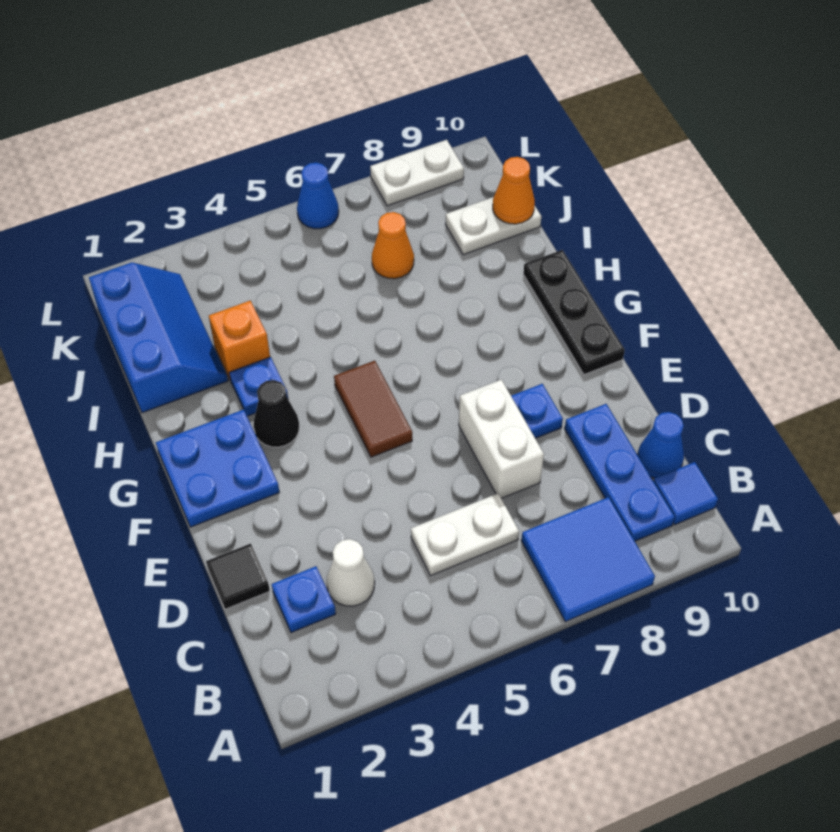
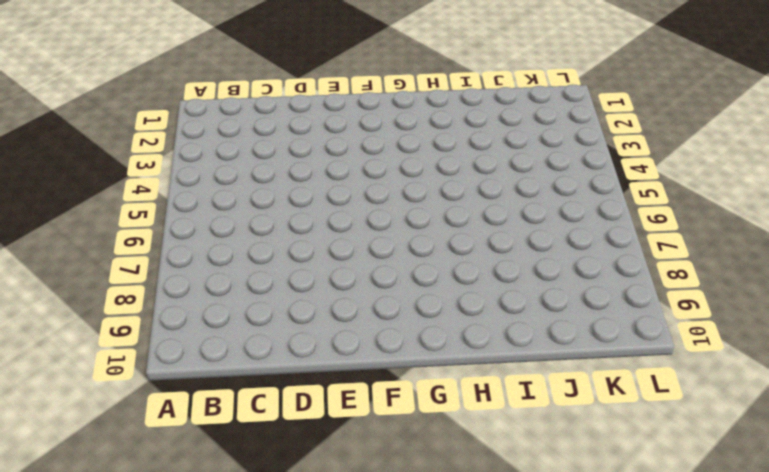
none -> blue 2x2 tile [521,497,655,622]
none -> blue 1x3 plate [565,404,675,541]
none -> blue 1x1 tile [653,462,718,525]

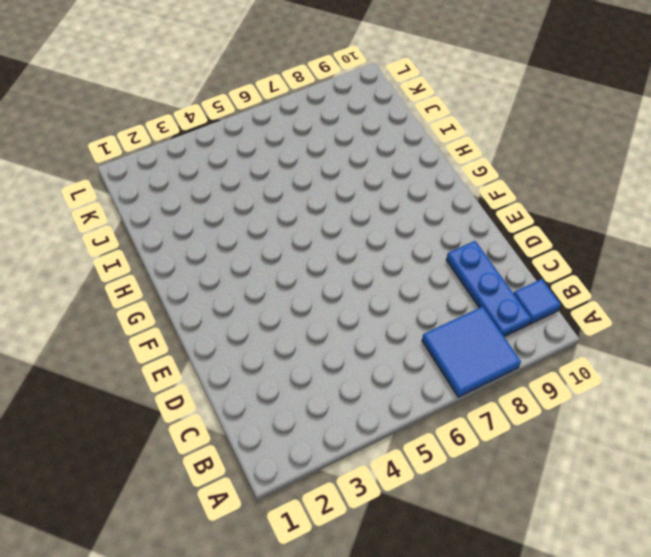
none -> blue 1x1 plate [272,566,336,633]
none -> white 1x1 cone [327,539,375,606]
none -> white 1x2 plate [411,493,519,576]

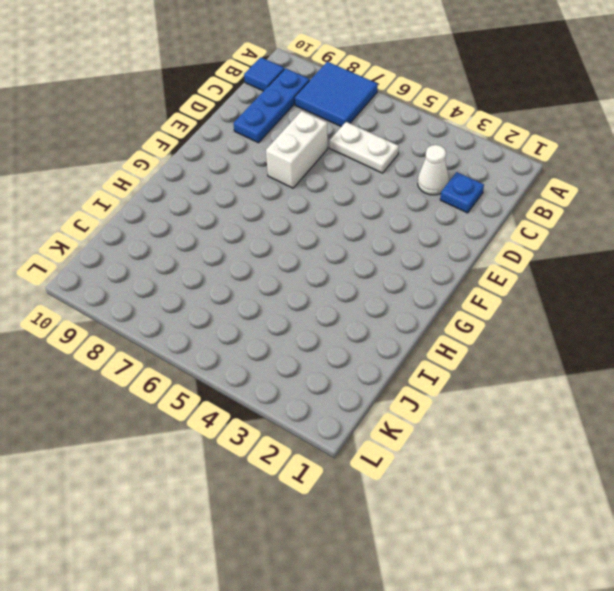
none -> blue 1x1 cone [637,412,684,478]
none -> black 1x1 tile [206,544,270,609]
none -> blue 1x1 plate [511,384,563,438]

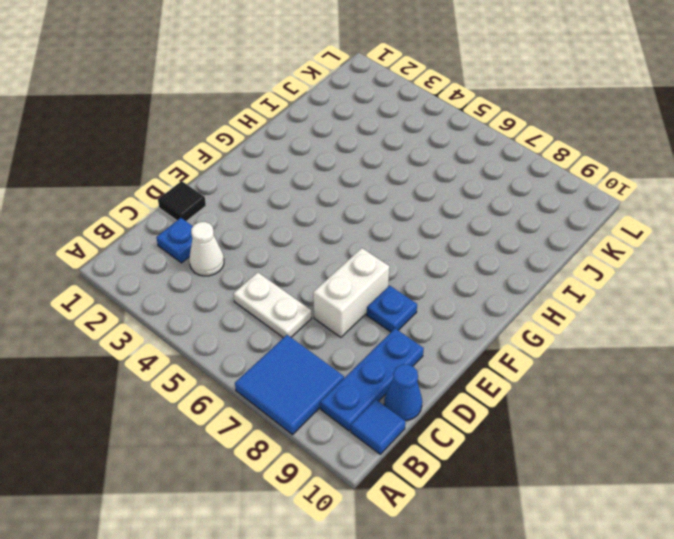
none -> blue 2x2 plate [156,409,279,527]
none -> brown 1x2 tile [334,361,412,457]
none -> black 1x3 plate [523,250,625,375]

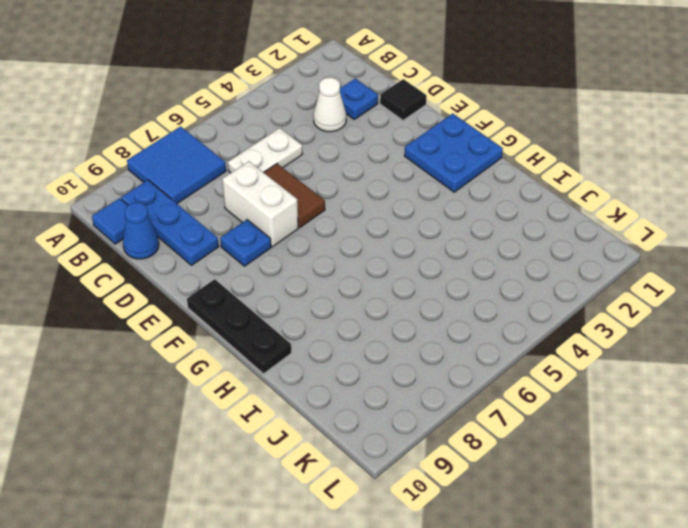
brown 1x2 tile [264,164,325,227] -> brown 1x2 tile moved to [334,361,412,457]
none -> black 1x1 cone [254,380,299,447]
none -> blue 1x1 plate [229,357,288,416]
none -> blue 2x3 slope [89,262,228,413]

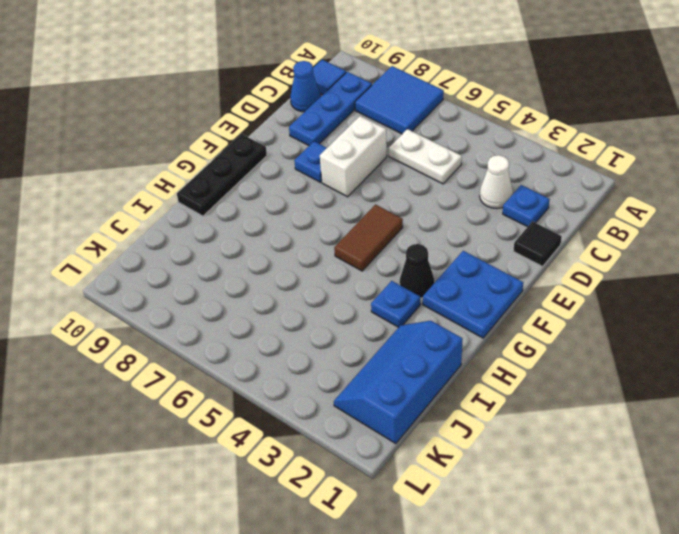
none -> orange 1x1 brick [209,301,270,379]
none -> orange 1x1 cone [372,212,414,279]
none -> white 1x2 plate [445,197,541,255]

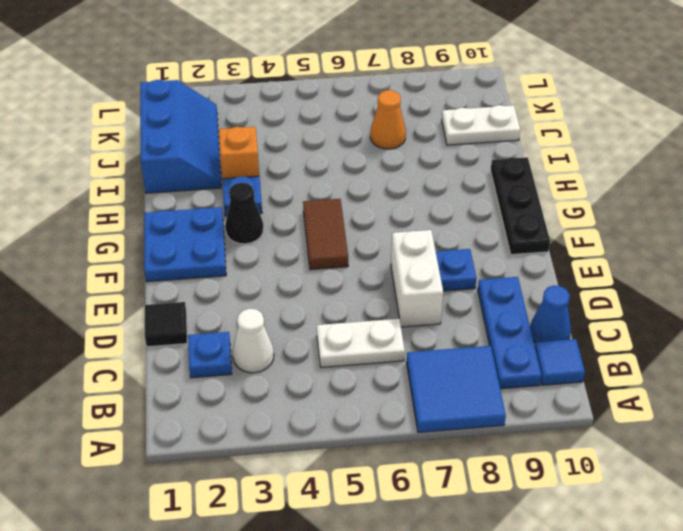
none -> blue 1x1 cone [297,163,339,229]
none -> white 1x2 plate [370,140,464,206]
none -> orange 1x1 cone [493,157,535,224]

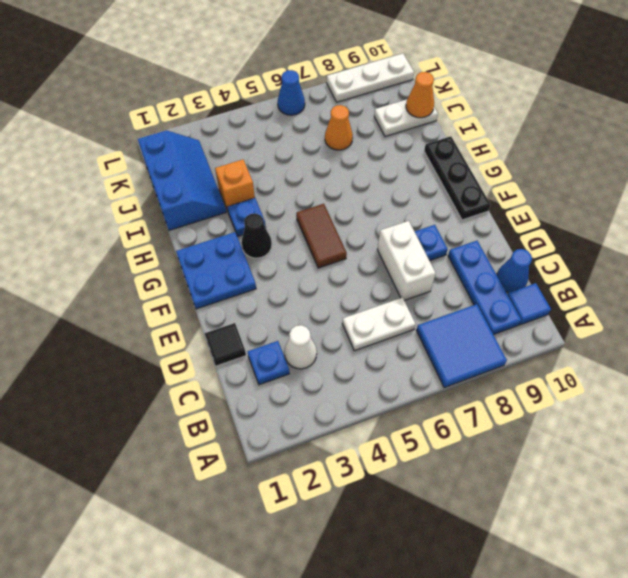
white 1x3 plate [327,53,414,102] -> white 1x2 plate [370,140,464,206]

